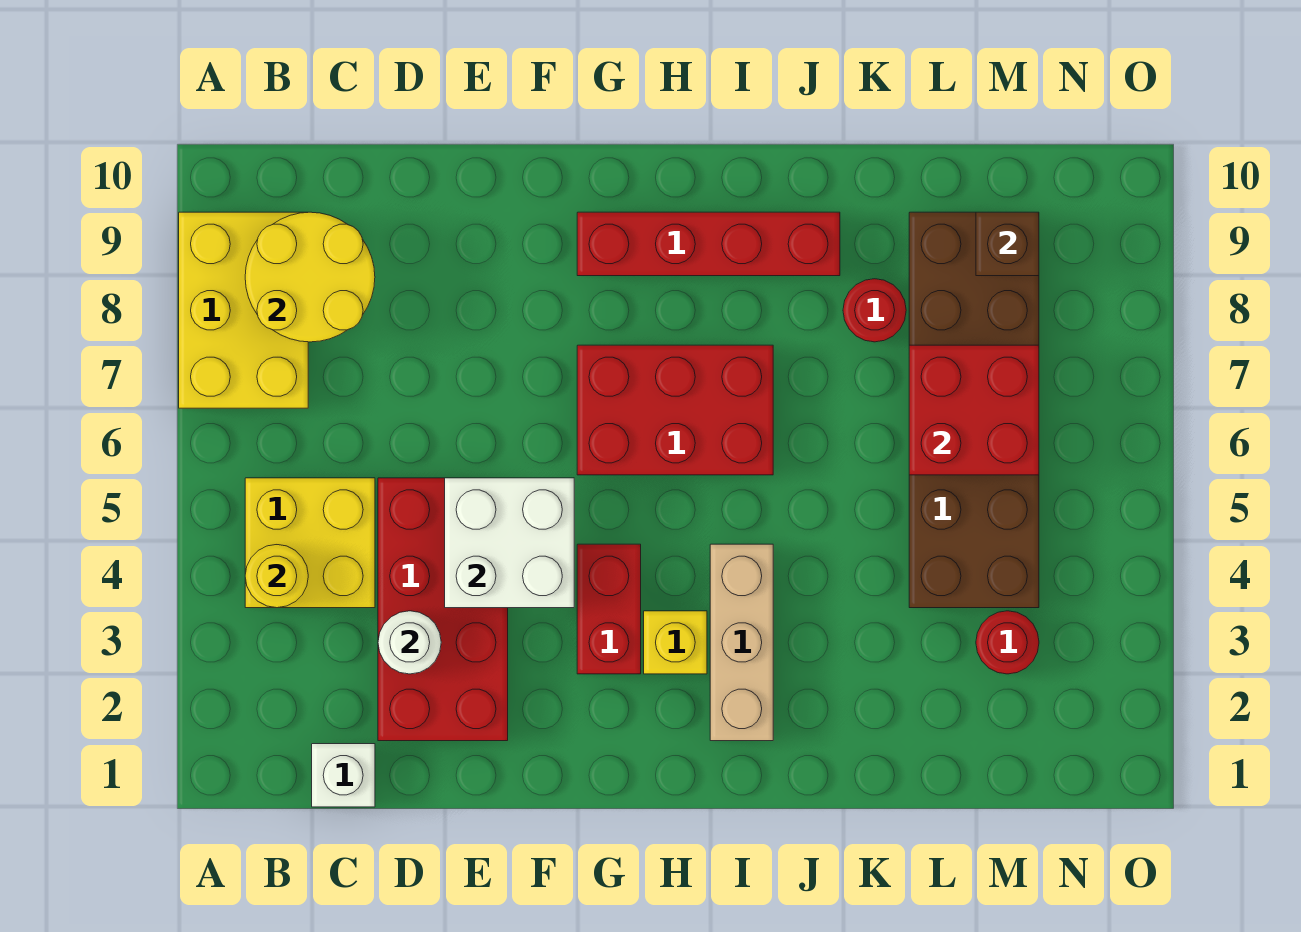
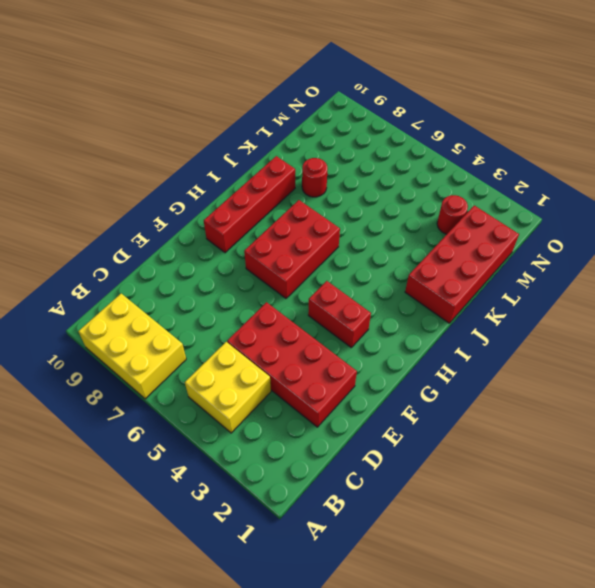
red 2x4 brick [405,206,519,323] -> none
none -> white 1x1 brick [312,744,375,807]
none -> yellow 1x1 brick [644,611,707,674]
none -> tan 1x3 brick [710,544,773,741]

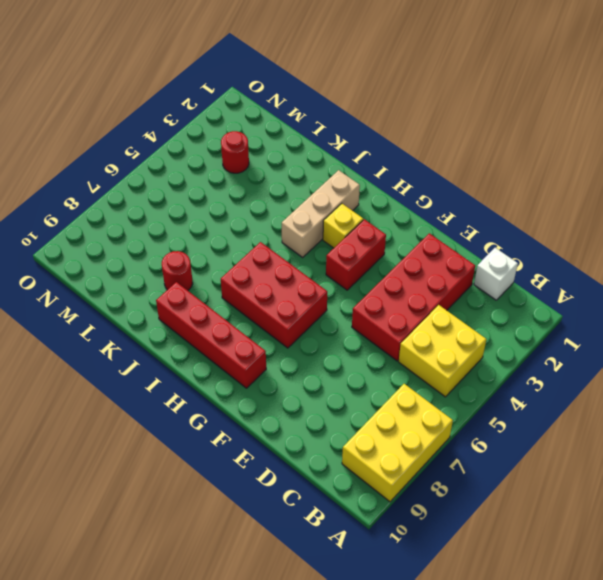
none -> brown 2x6 brick [909,212,1039,608]
none -> yellow 1x1 round brick [245,545,308,608]
none -> yellow 2x2 round brick [245,212,375,342]

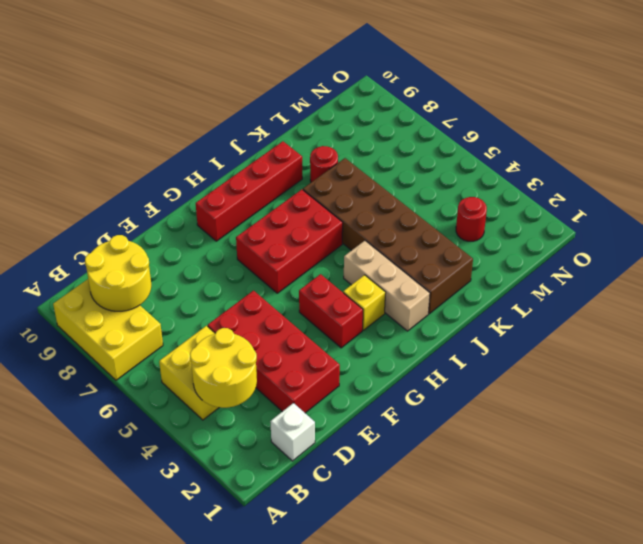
yellow 2x2 round brick [190,328,257,408] -> yellow 1x1 round brick [245,545,308,608]
brown 2x6 brick [303,158,473,314] -> brown 2x6 brick moved to [909,212,1039,608]
none -> white 1x1 round brick [378,611,441,674]
none -> white 2x2 brick [445,478,574,608]
none -> red 2x2 brick [909,345,1039,475]

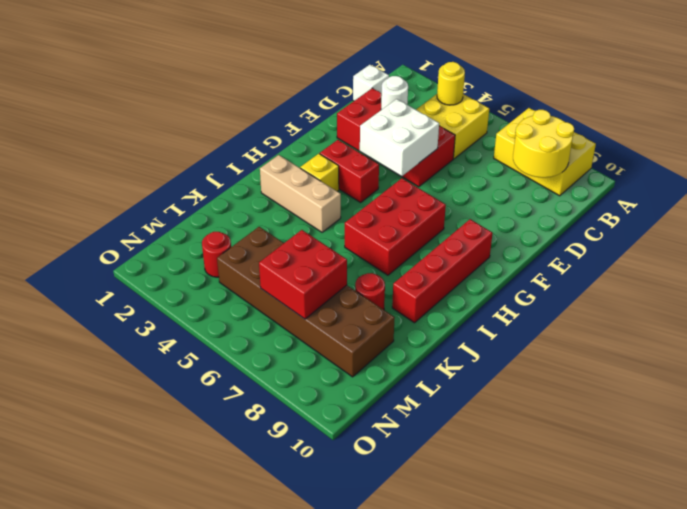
none -> brown 1x1 brick [976,212,1039,276]

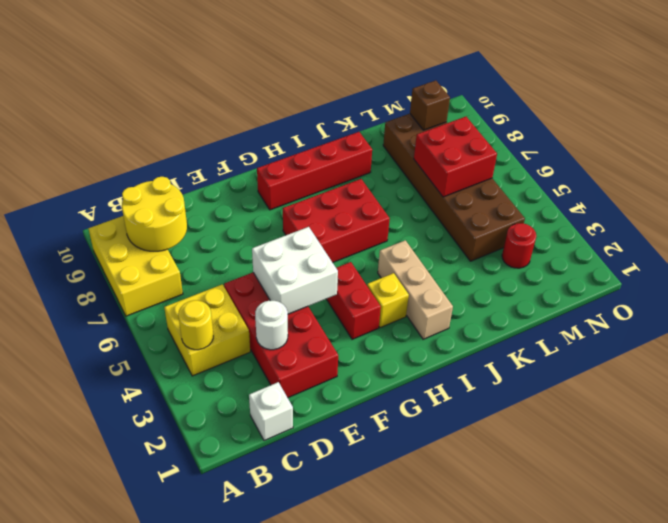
none -> red 1x1 round brick [843,279,906,342]

